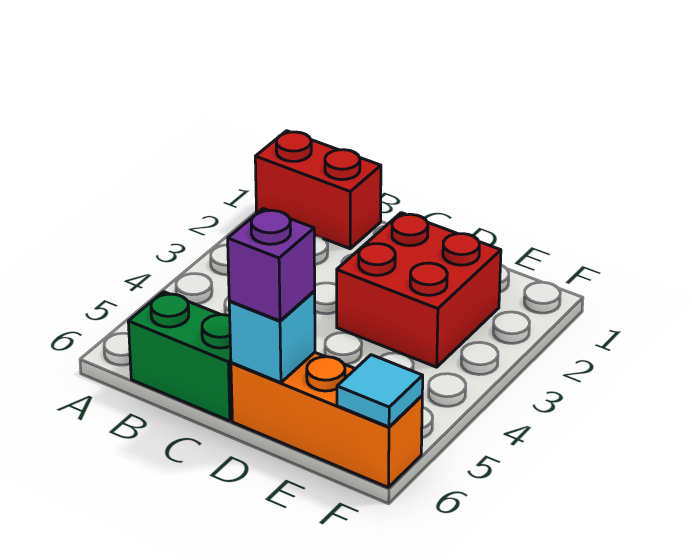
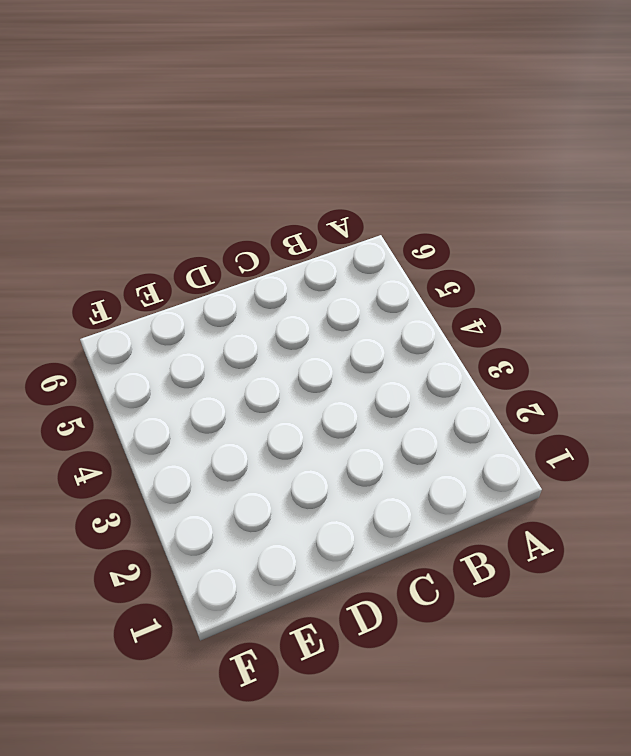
none -> red 1x2 brick [255,131,381,249]
none -> green 1x2 brick [128,292,232,421]

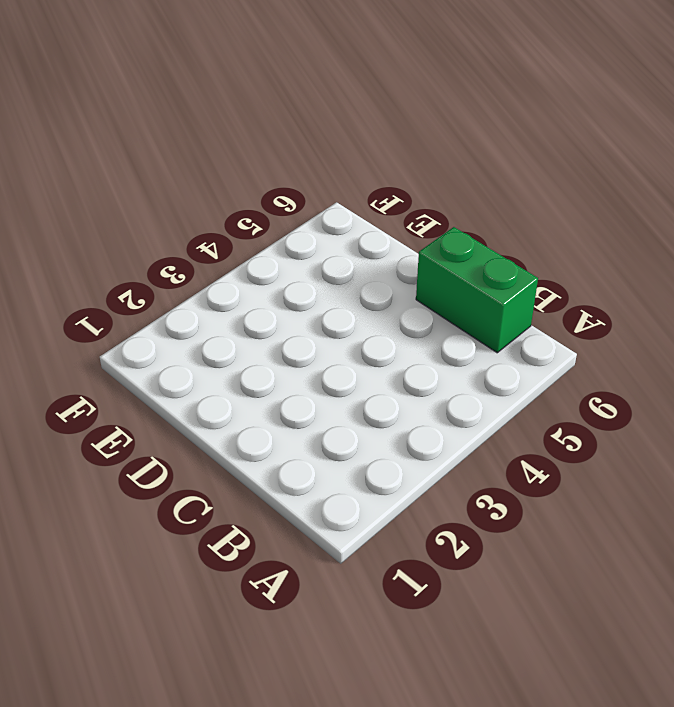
none -> red 1x2 brick [255,131,381,249]
none -> red 2x2 brick [337,213,501,367]

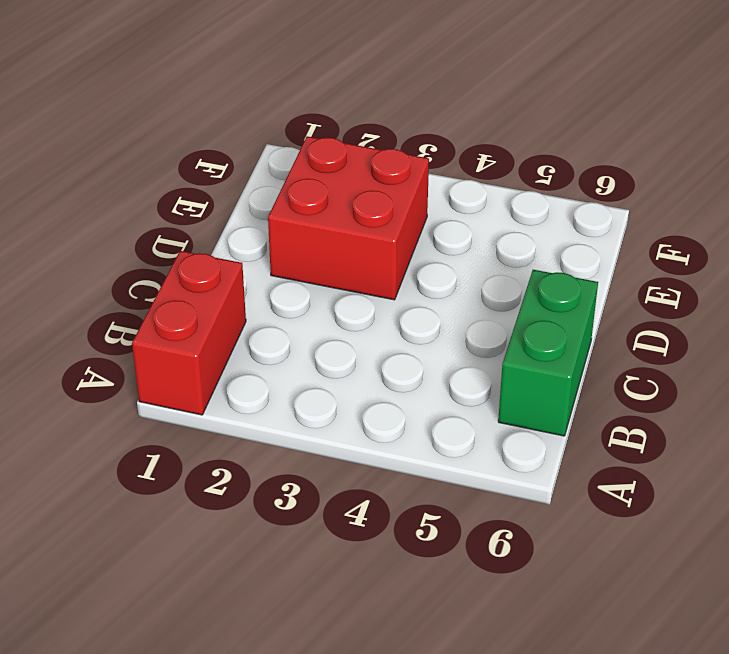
none -> orange 1x3 brick [231,352,422,487]
none -> cyan 1x1 brick [229,291,315,383]

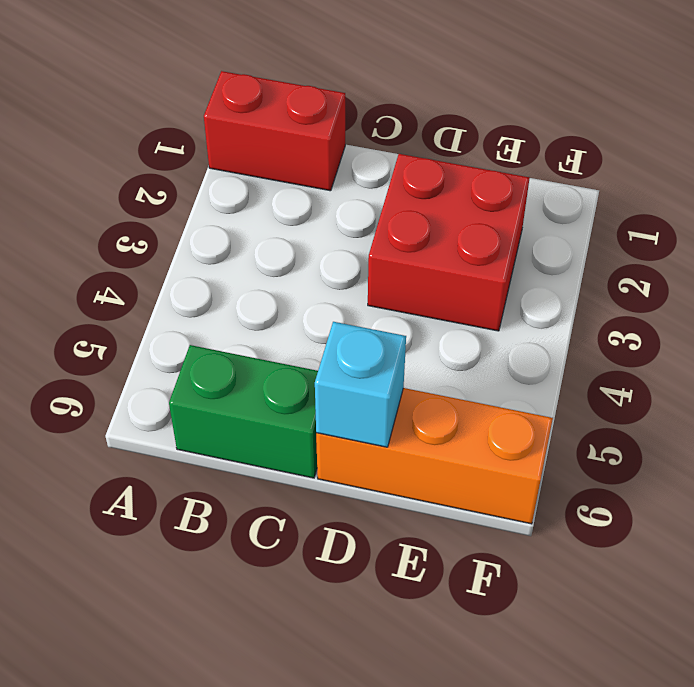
none -> cyan 1x1 tile [337,355,423,427]
none -> purple 1x1 brick [228,209,315,321]

